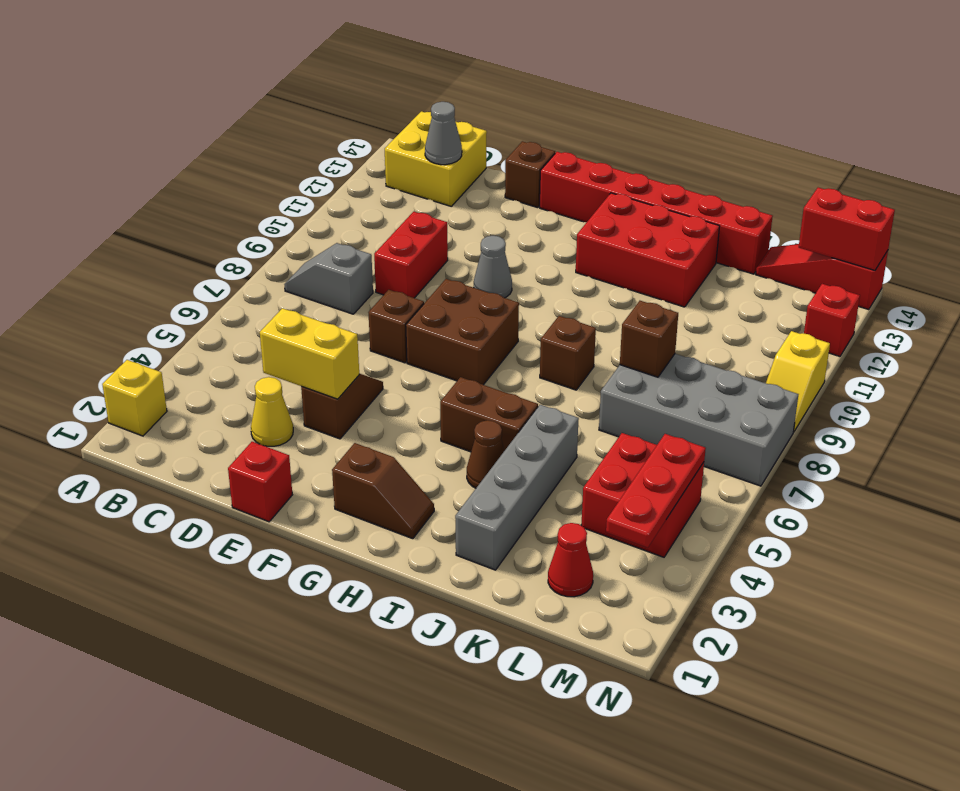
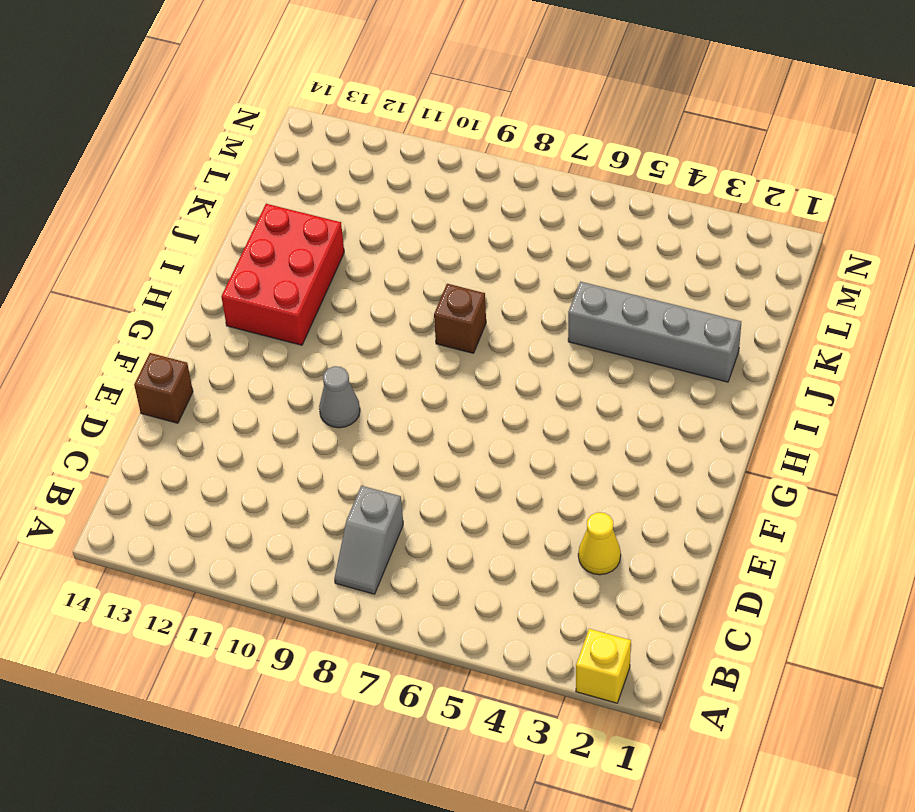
none -> yellow 2x2 brick [385,111,487,206]
none -> red 1x2 brick [374,212,448,298]
none -> red 1x1 brick [228,442,292,522]

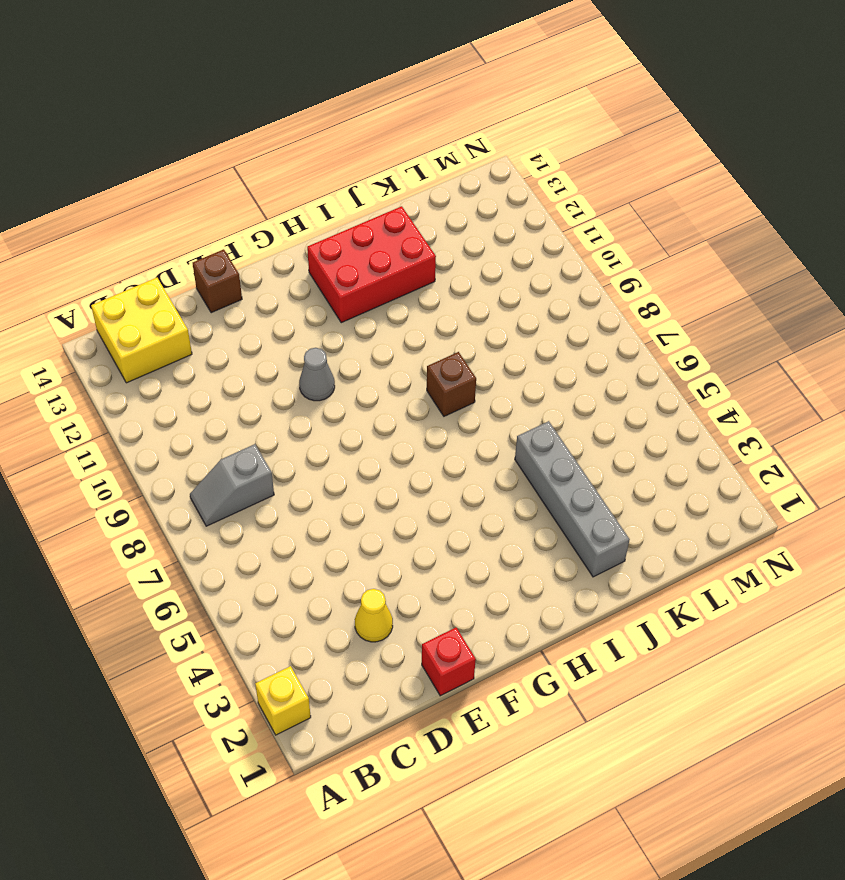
none -> red 1x2 brick [374,212,448,298]
none -> brown 1x2 slope [301,373,383,439]
none -> brown 1x1 brick [368,290,424,363]

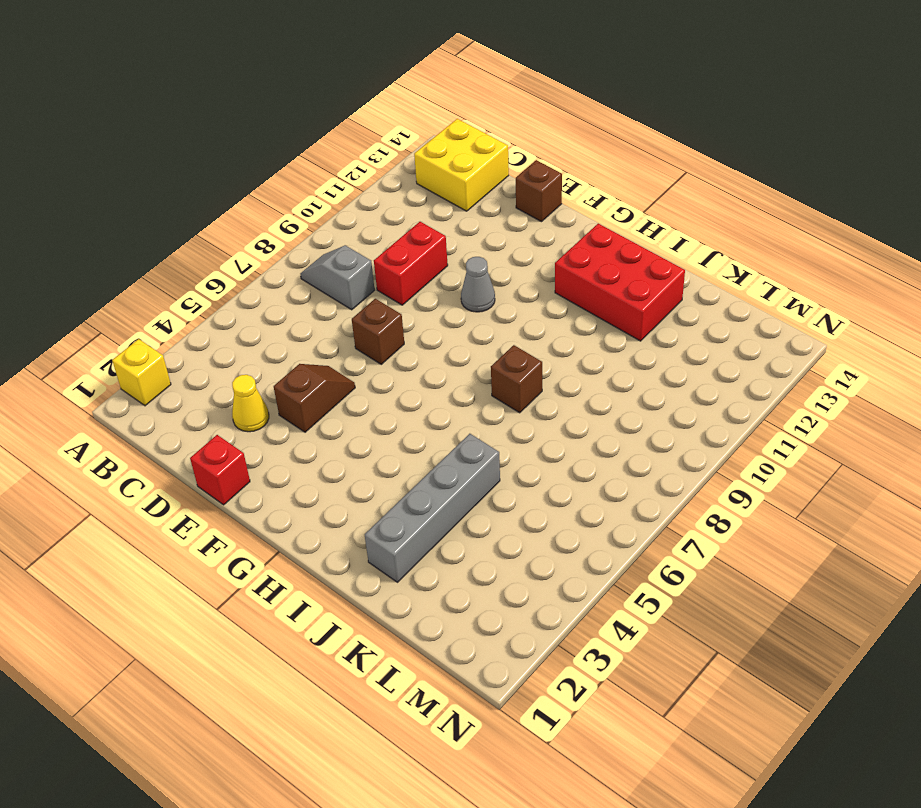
none -> brown 2x2 brick [406,279,519,385]
none -> red 1x6 brick [540,152,773,274]
none -> brown 1x2 slope [332,443,434,539]

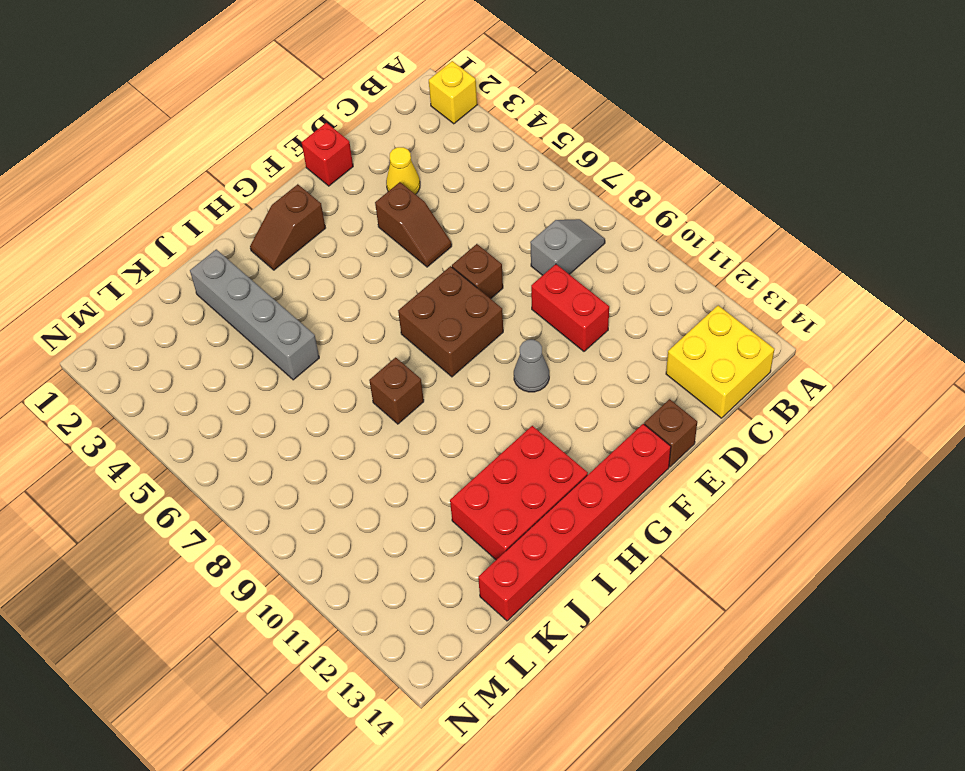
none -> brown 1x2 brick [440,377,538,452]
none -> brown 1x1 cone [467,420,505,488]
none -> grey 2x4 brick [599,354,798,486]

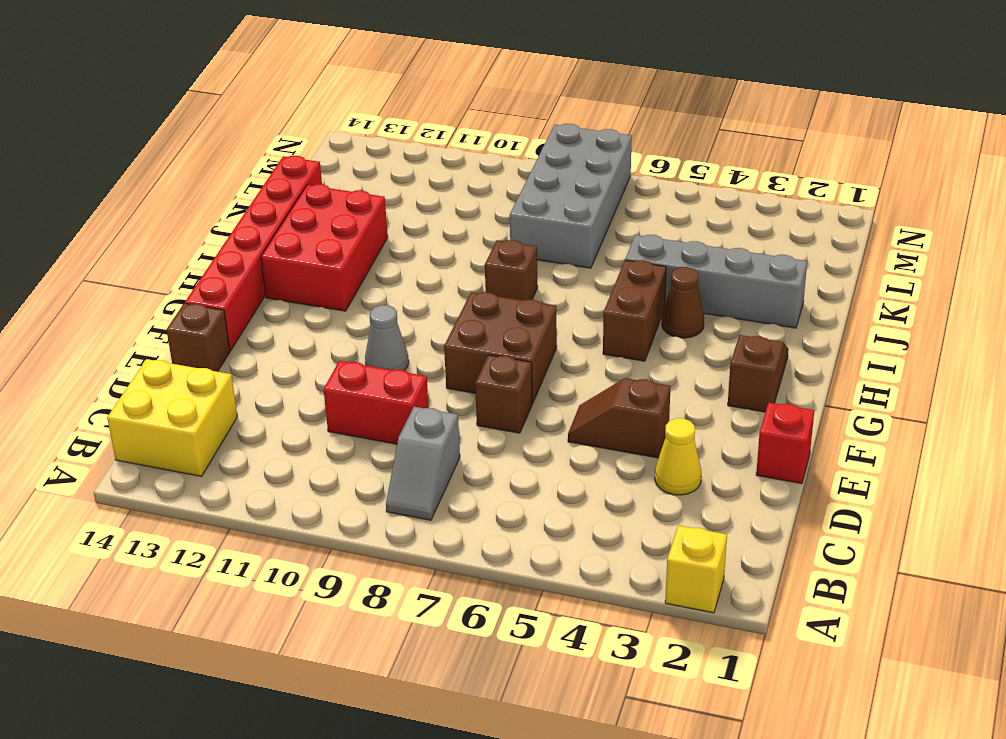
none -> red 1x1 cone [548,523,593,597]
none -> red 2x2 brick [581,433,704,557]
none -> red 1x3 slope [756,244,888,310]

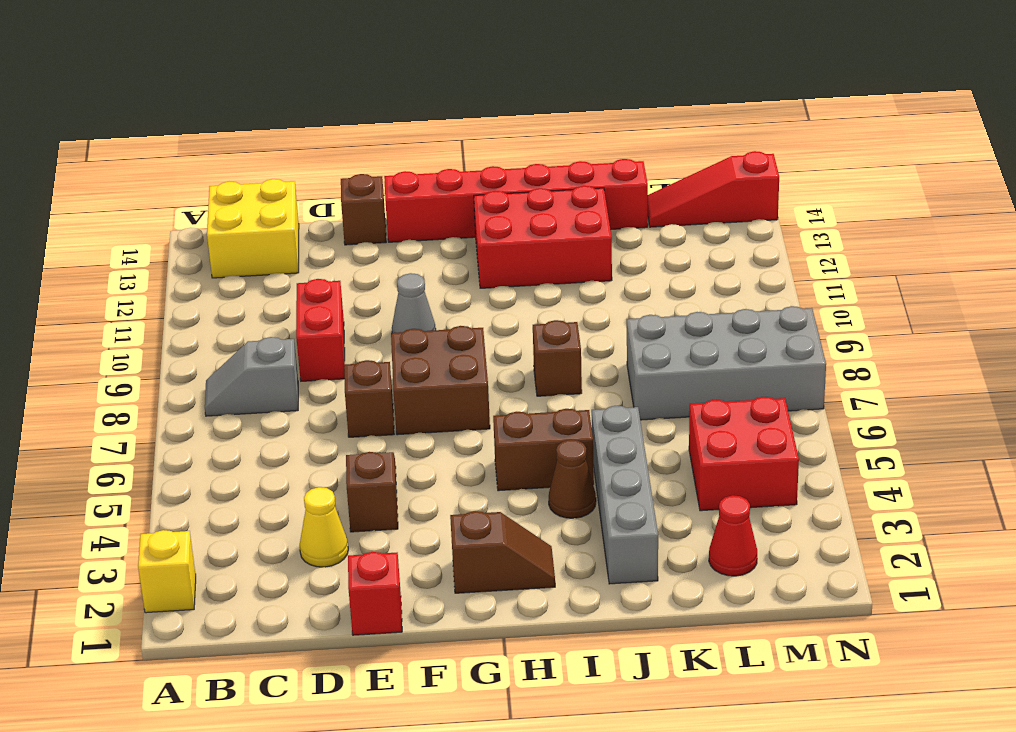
none -> yellow 1x2 slope [766,331,830,432]
none -> red 1x1 brick [804,284,860,356]
none -> grey 1x1 cone [425,102,462,165]

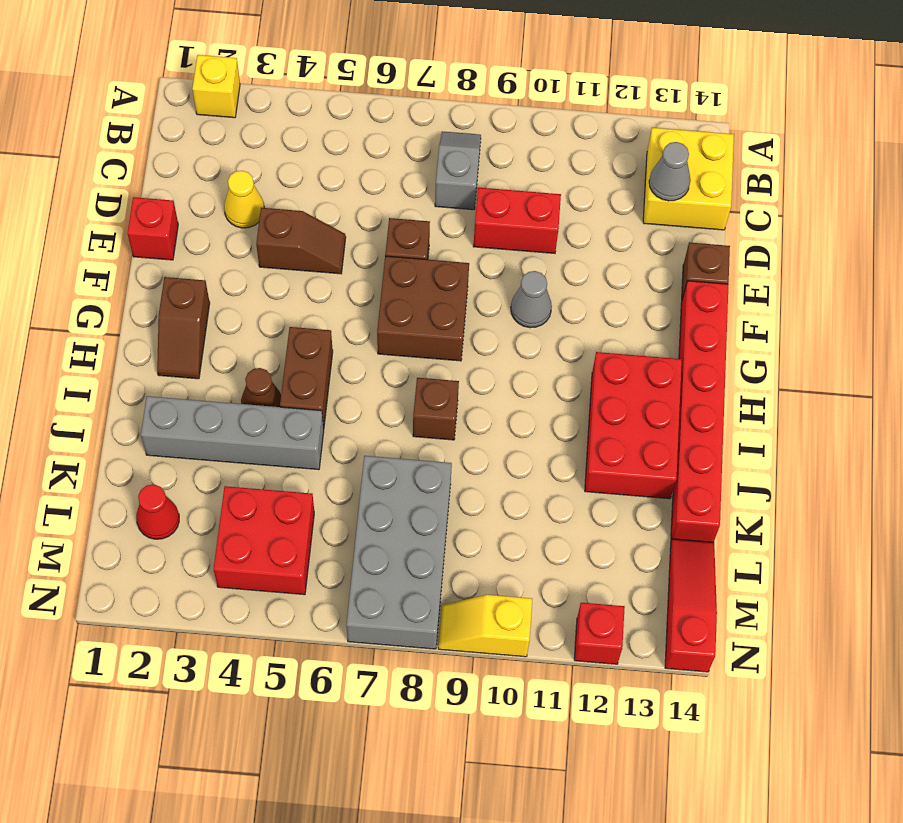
none -> yellow 1x2 brick [260,308,359,399]
none -> brown 1x1 brick [620,301,678,377]
none -> red 1x3 plate [606,434,706,548]

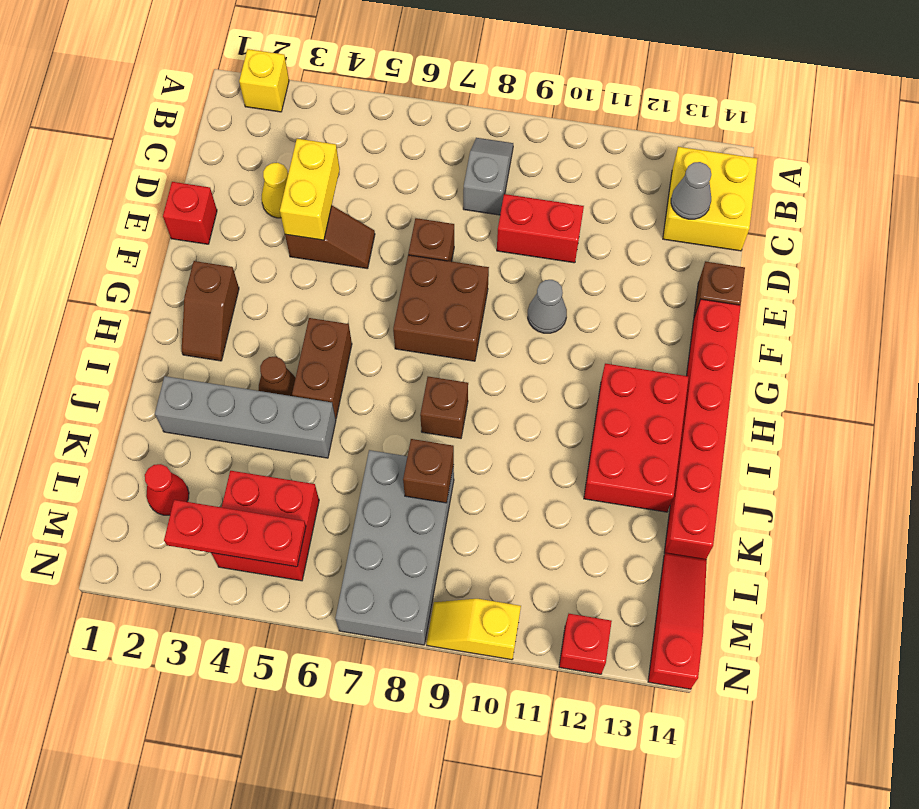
none -> red 1x2 brick [799,188,895,270]

